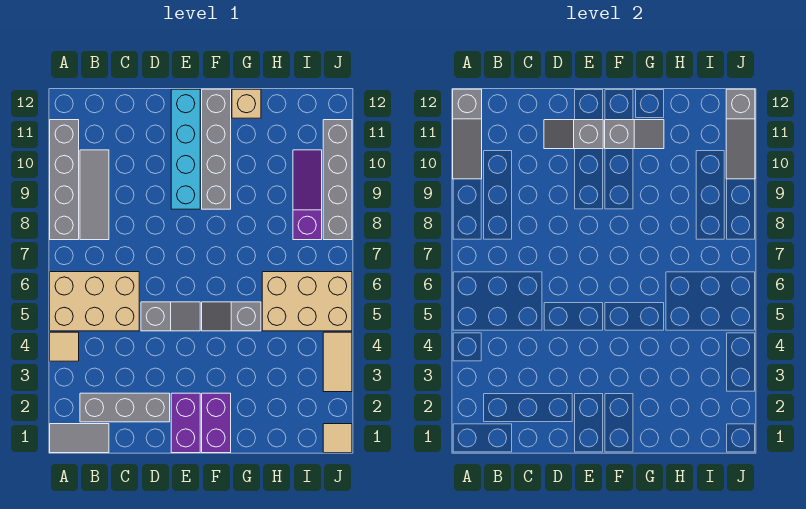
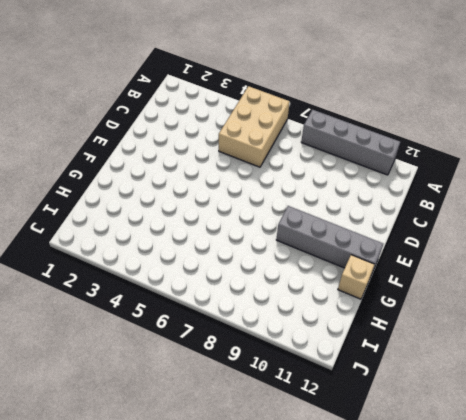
none -> grey 1x2 tile [50,424,109,453]
none -> tan 1x1 tile [50,332,79,361]
none -> grey 1x3 brick [80,393,170,422]

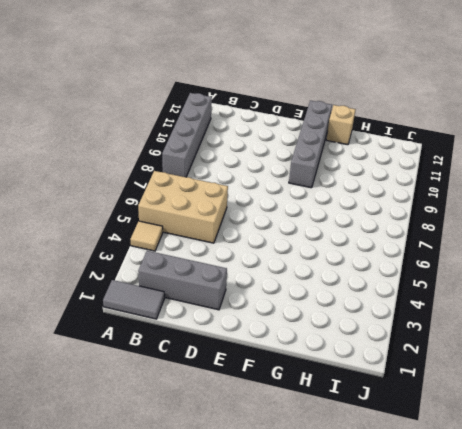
none -> grey 1x3 tile [80,150,109,240]
none -> grey 1x2 slope [141,302,200,331]
none -> purple 1x2 brick [171,393,200,453]

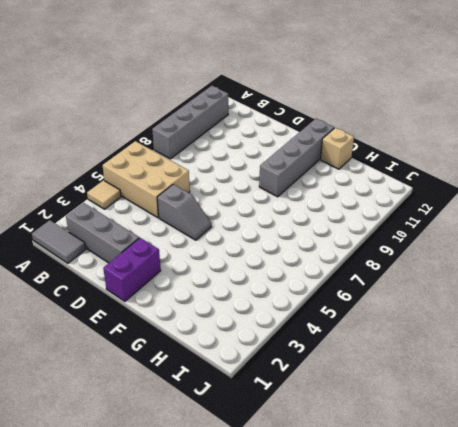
none -> grey 1x3 tile [80,150,109,240]
none -> cyan 1x4 brick [171,89,200,209]
none -> purple 1x2 brick [202,393,231,453]

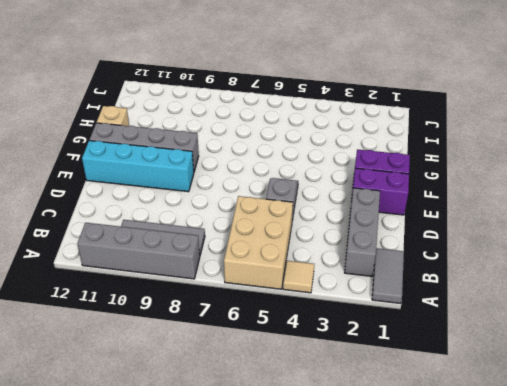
none -> grey 1x2 slope [202,302,261,331]
none -> tan 2x3 brick [262,272,352,331]
none -> purple 1x3 slope [293,150,322,240]

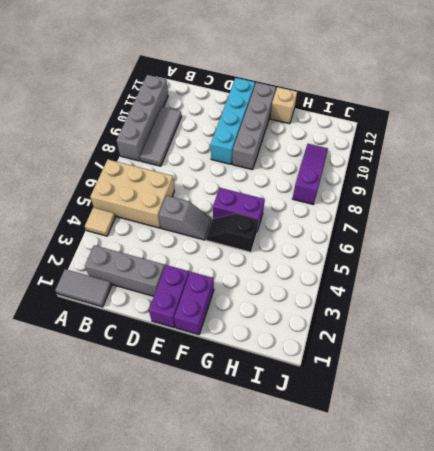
black 1x2 slope [206,213,259,252] -> grey 1x2 slope [202,302,261,331]
purple 1x2 brick [213,188,265,231] -> none
none -> tan 2x3 brick [262,272,352,331]
none -> tan 1x1 tile [323,424,352,453]
none -> tan 1x2 tile [323,332,352,392]

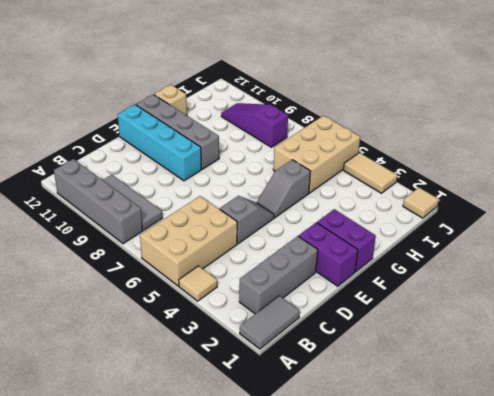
none -> grey 1x4 brick [323,120,352,240]
none -> grey 1x3 slope [453,89,482,179]
none -> grey 1x2 slope [544,120,603,149]

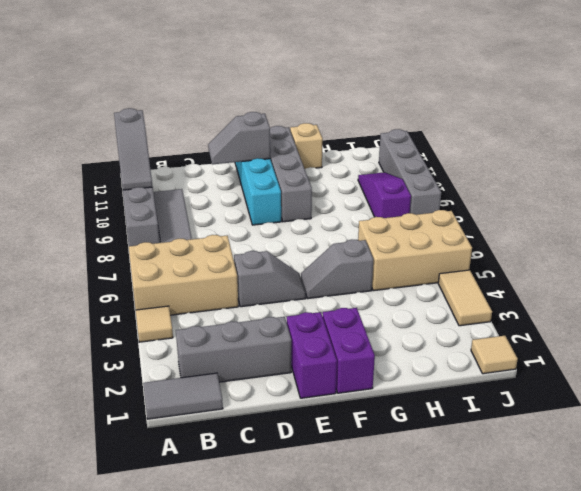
none -> grey 1x2 slope [605,120,664,149]
none -> grey 1x3 slope [726,89,755,179]

